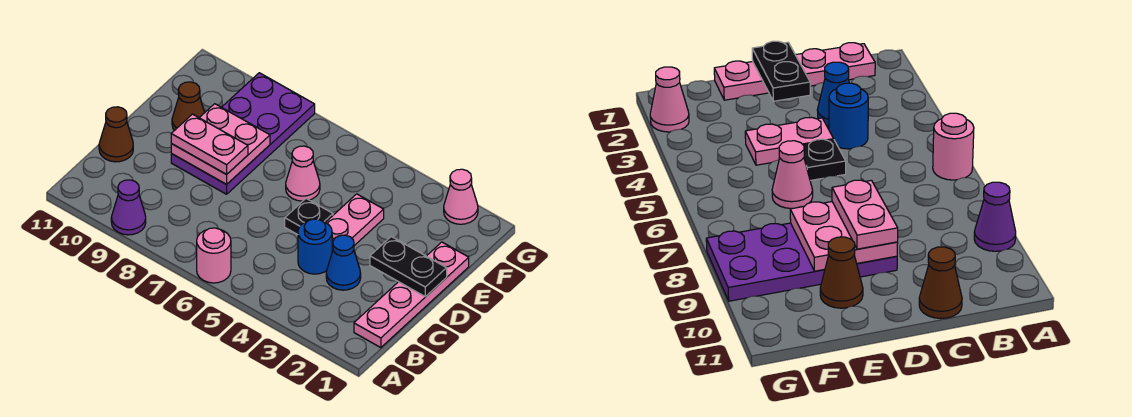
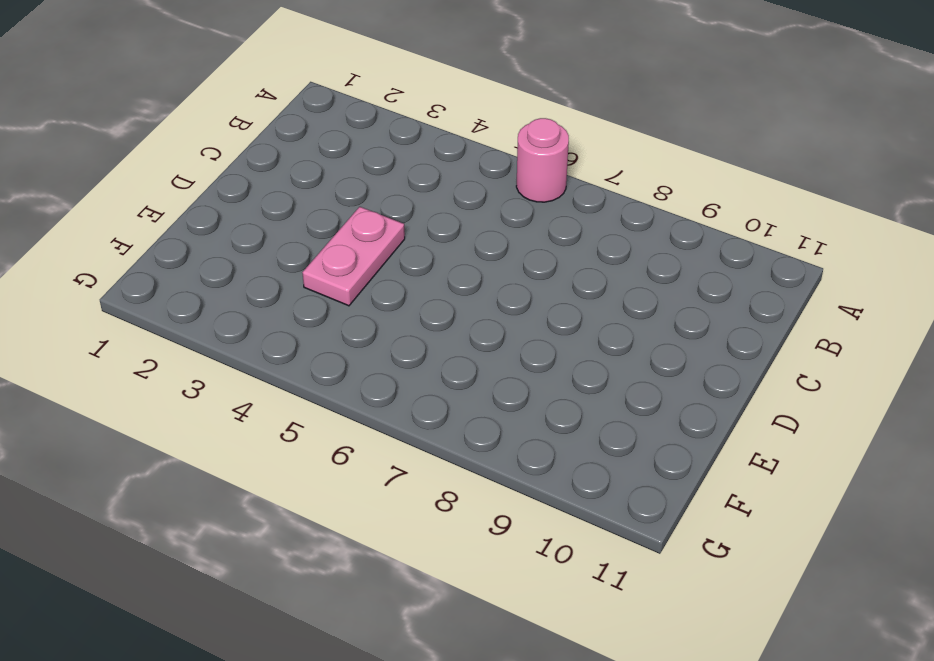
none -> purple 1x1 cone [111,180,146,235]
none -> pink 1x4 plate [354,242,469,348]
none -> blue 1x1 cone [326,235,361,290]

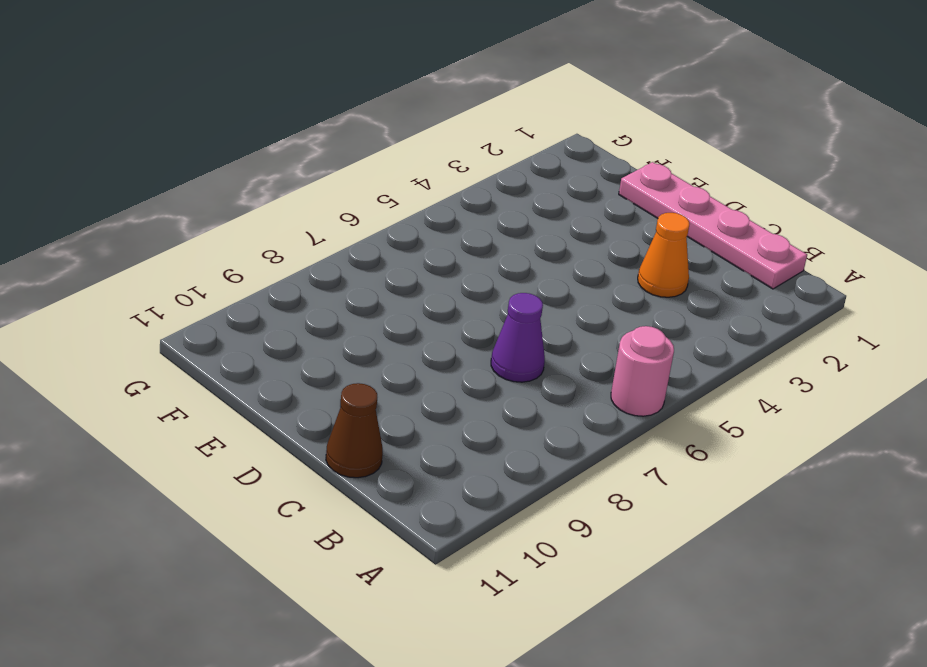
orange 1x1 cone [638,213,690,297] -> blue 1x1 cone [326,235,361,290]
purple 1x1 cone [491,293,545,382] -> purple 1x1 cone moved to [111,180,146,235]
none -> blue 1x1 round brick [298,219,332,274]
none -> pink 1x2 plate [326,194,384,251]
none -> black 1x1 plate [285,199,333,235]

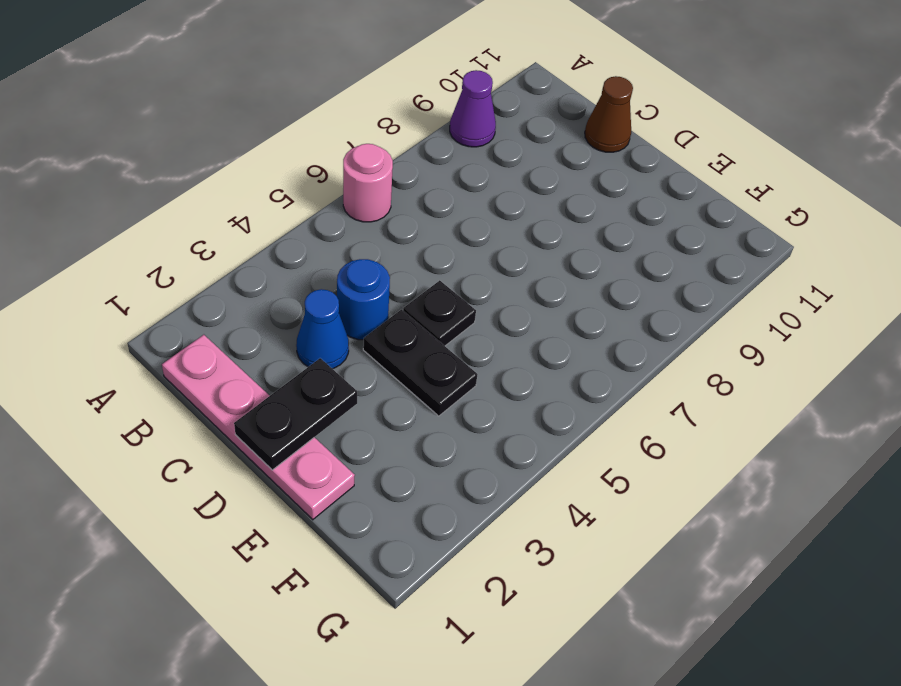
black 1x2 plate [363,310,478,416] -> pink 1x2 plate [326,194,384,251]
none -> purple 2x4 plate [171,73,315,194]
none -> pink 1x1 cone [286,146,320,201]
none -> brown 1x1 cone [172,82,205,131]

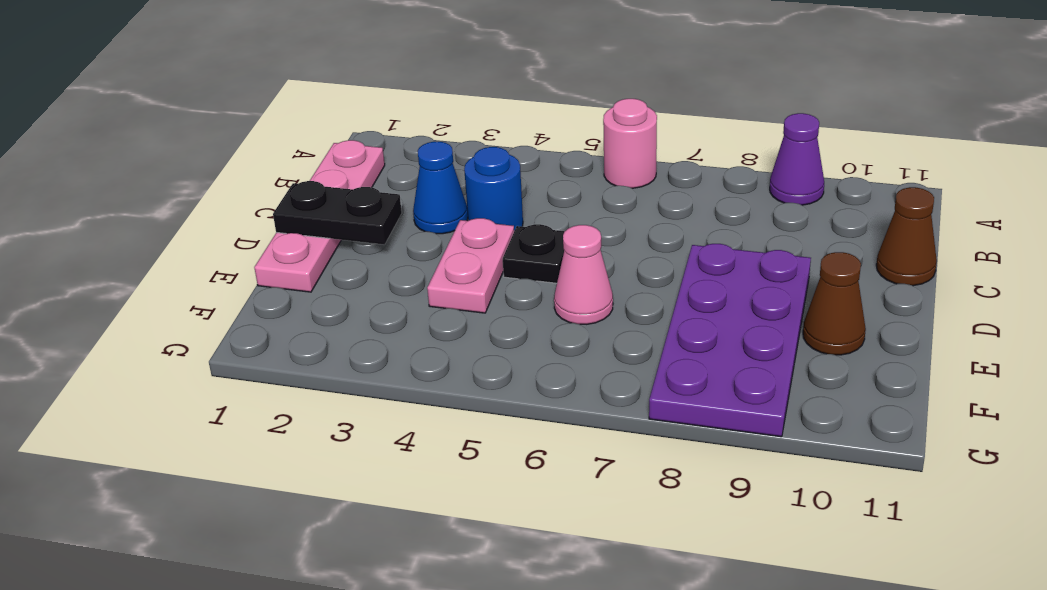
none -> pink 1x1 cone [444,169,478,224]
none -> pink 2x2 plate [171,104,270,184]
none -> pink 1x2 plate [171,114,248,174]

